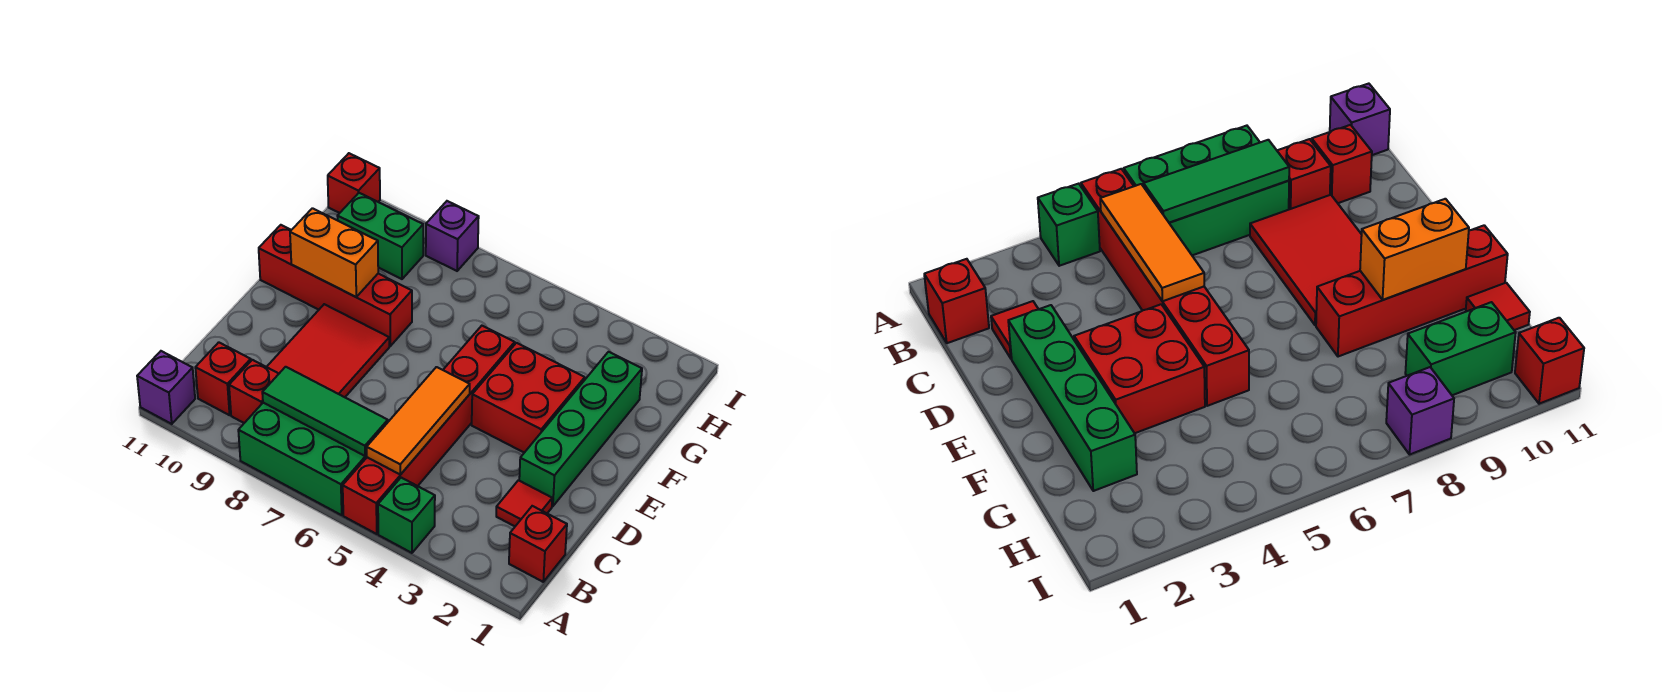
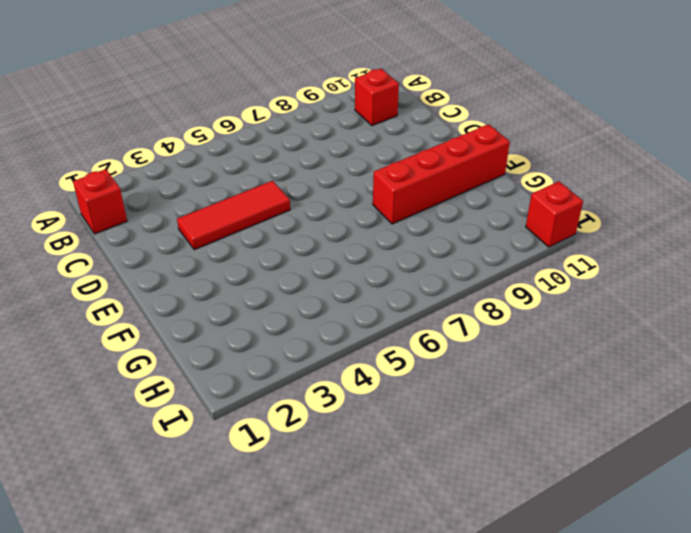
red 1x3 tile [177,181,290,250] -> red 1x6 brick [343,326,515,534]
none -> green 1x1 brick [378,478,435,553]
none -> green 2x3 brick [238,403,367,515]
none -> purple 1x1 brick [137,351,195,424]

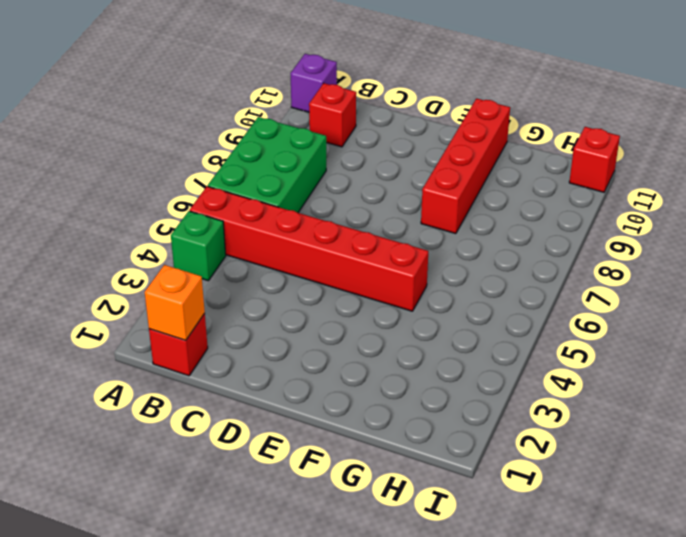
orange 1x1 brick [145,265,205,340] -> none
none -> red 1x1 brick [229,360,279,423]
none -> red 1x1 tile [496,480,552,526]
none -> red 2x3 tile [267,304,389,397]

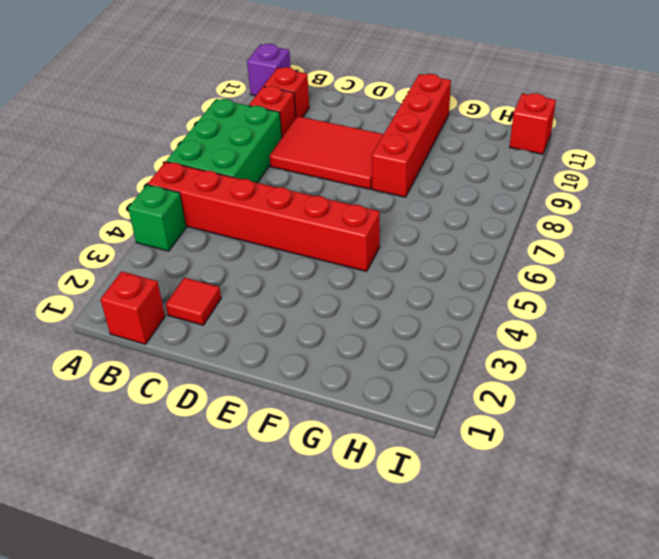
none -> green 1x4 brick [519,352,642,506]
none -> red 2x2 brick [472,343,585,453]
none -> red 1x1 tile [1466,283,1530,330]

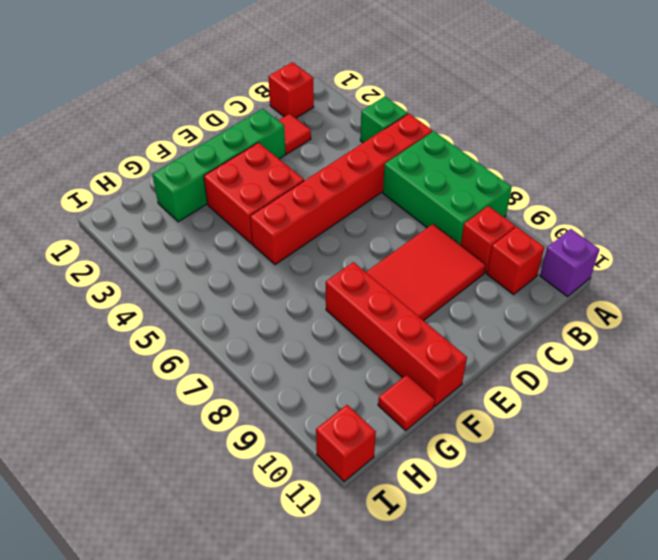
none -> green 1x2 brick [338,193,423,279]
none -> purple 1x1 brick [426,201,479,271]
none -> orange 1x3 tile [367,367,470,475]

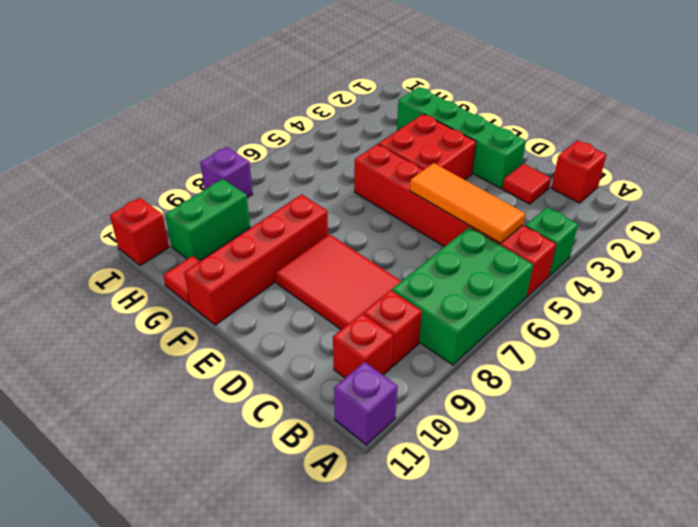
none -> green 1x3 tile [262,367,388,456]
none -> orange 1x2 brick [290,208,378,297]

